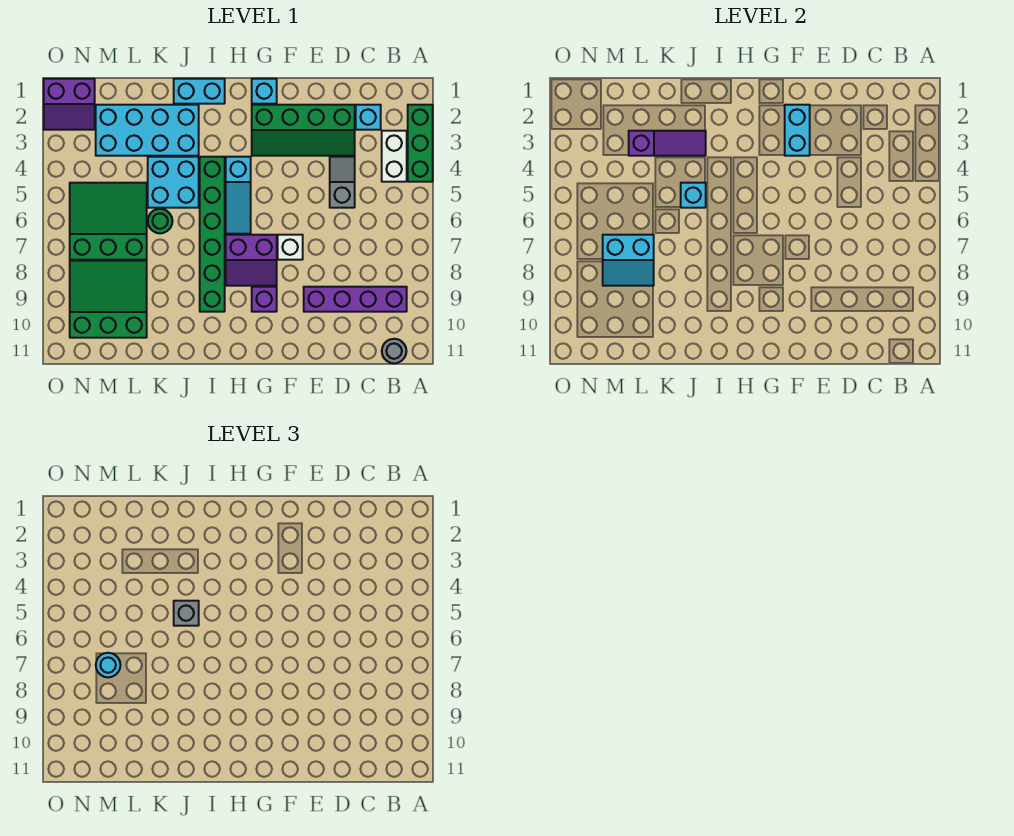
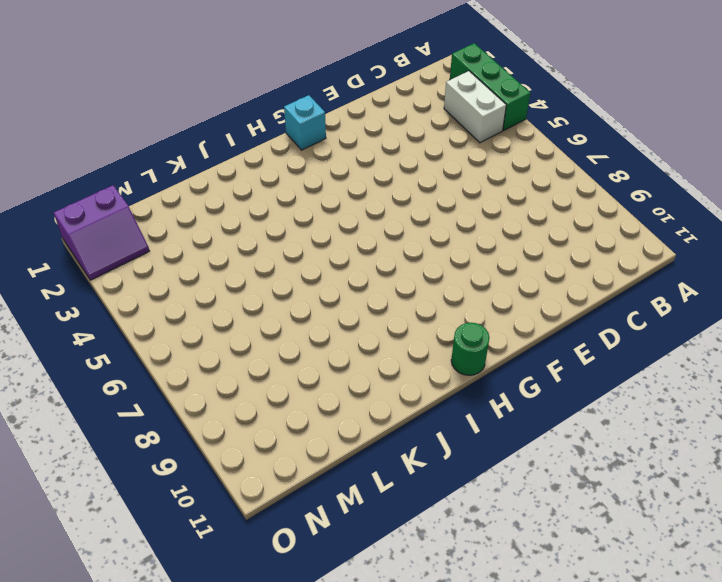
green 1x1 round brick [451,323,490,375] -> green 1x1 round brick moved to [148,209,172,233]
none -> purple 1x4 brick [304,287,407,312]
none -> grey 1x1 round brick [382,339,406,363]
none -> cyan 1x1 brick [356,105,381,130]

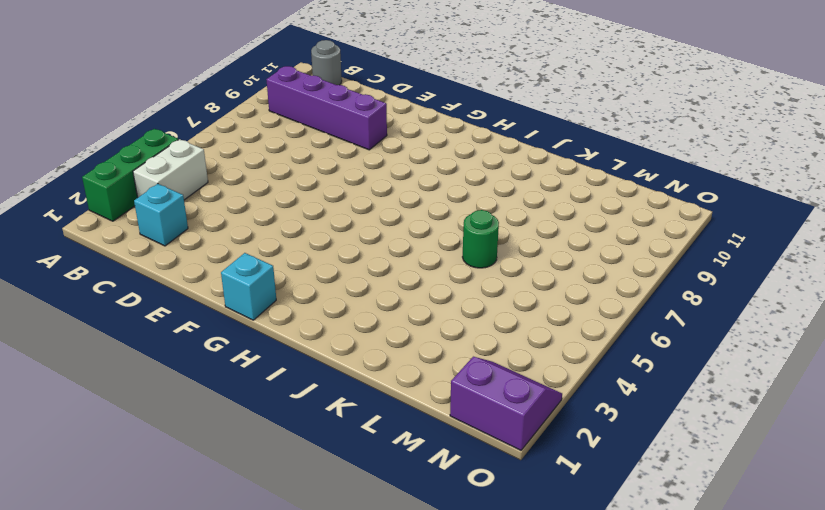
none -> green 2x4 slope [252,105,355,156]
none -> grey 1x2 slope [330,157,355,208]
none -> white 1x1 brick [278,235,303,260]

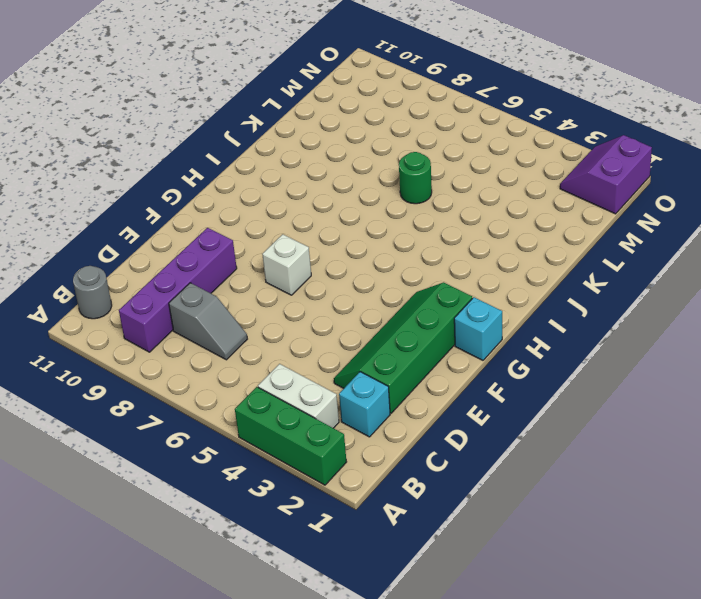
grey 1x2 slope [169,283,247,360] -> grey 1x2 slope moved to [330,157,355,208]
none -> purple 2x2 slope [226,235,277,286]
none -> purple 1x1 brick [252,287,277,312]
none -> cyan 1x3 slope [226,157,251,234]

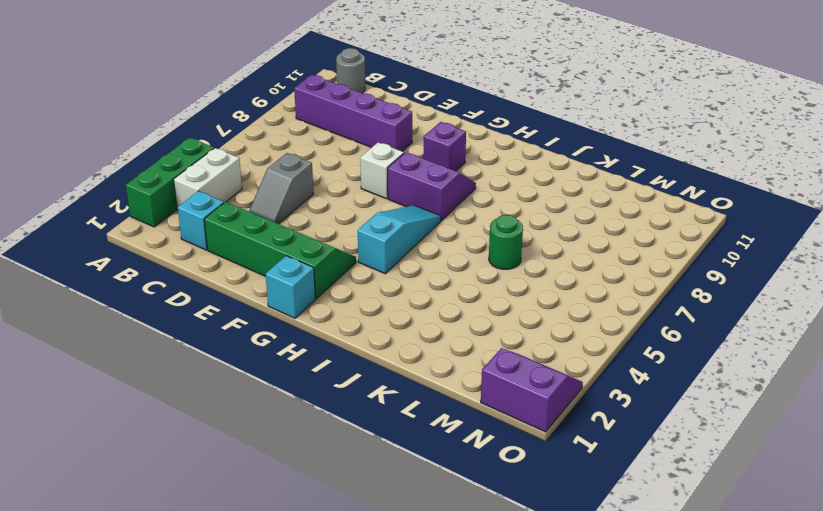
none -> cyan 1x2 brick [174,79,225,104]
none -> green 1x6 brick [200,157,225,312]
none -> cyan 2x4 brick [96,105,199,156]

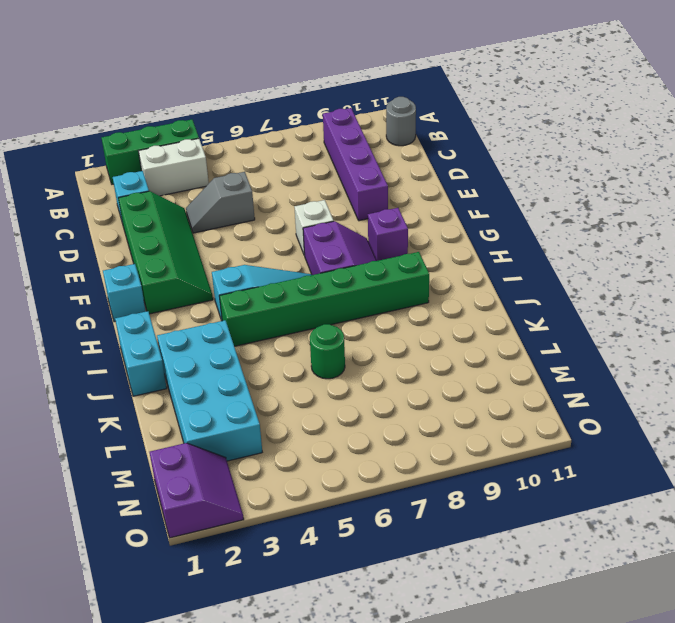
none -> cyan 2x2 brick [148,157,199,208]
none -> green 3x3 slope [70,183,147,260]
none -> green 3x3 slope [70,261,147,338]

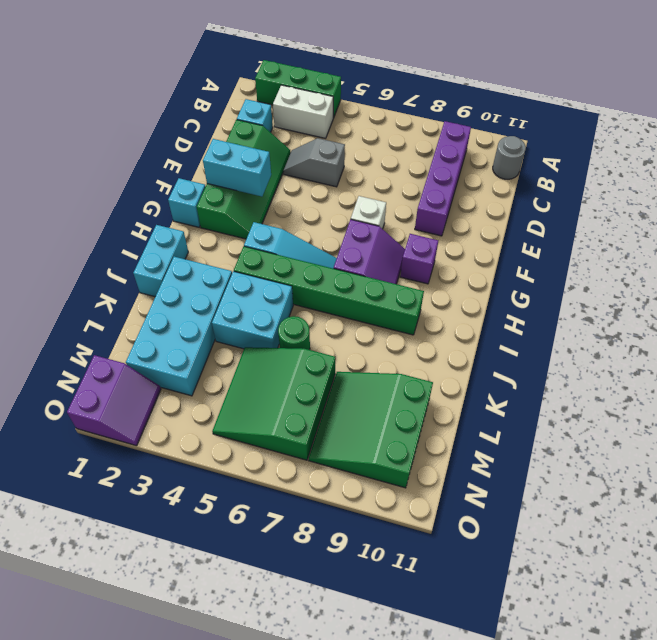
none -> purple 1x3 slope [629,131,706,156]
none -> cyan 1x1 brick [681,183,706,208]
none -> cyan 2x2 slope [603,235,654,286]

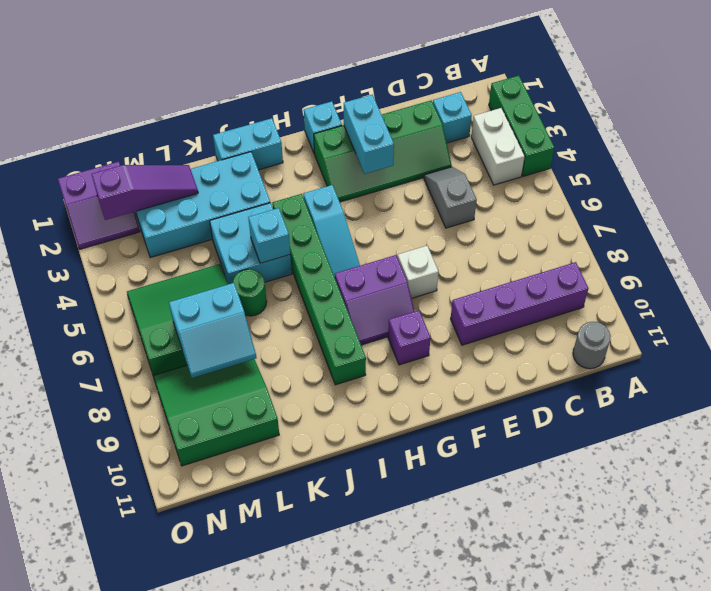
purple 1x3 slope [92,165,198,220] -> purple 1x3 slope moved to [629,131,706,156]
none -> grey 1x1 brick [174,601,199,626]
none -> cyan 1x1 round brick [96,653,120,677]

